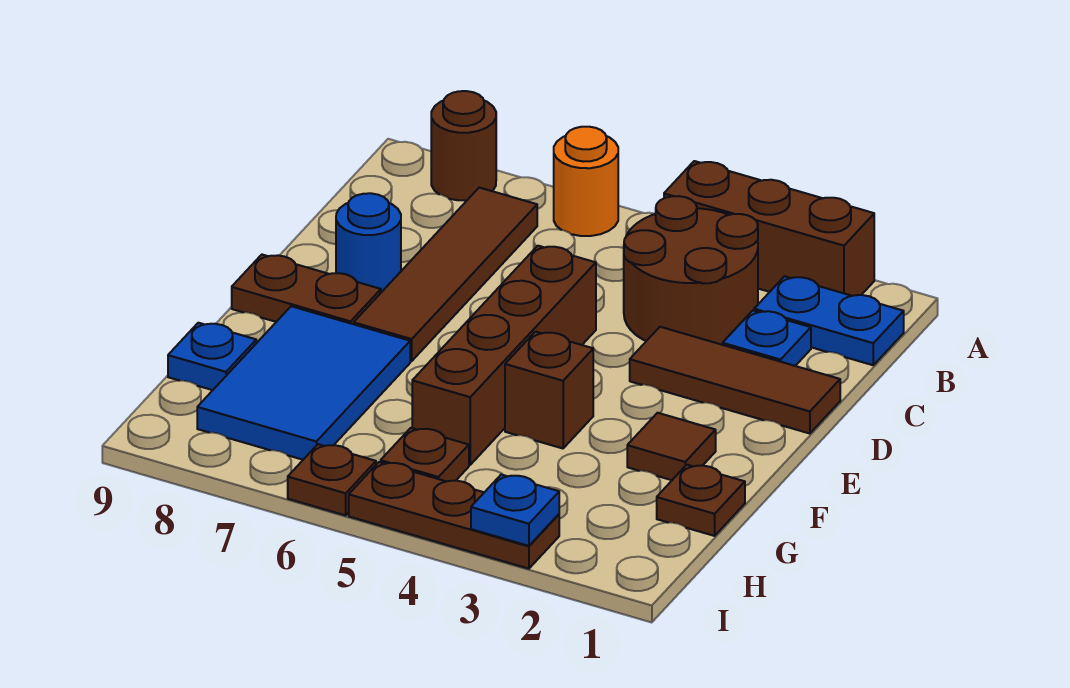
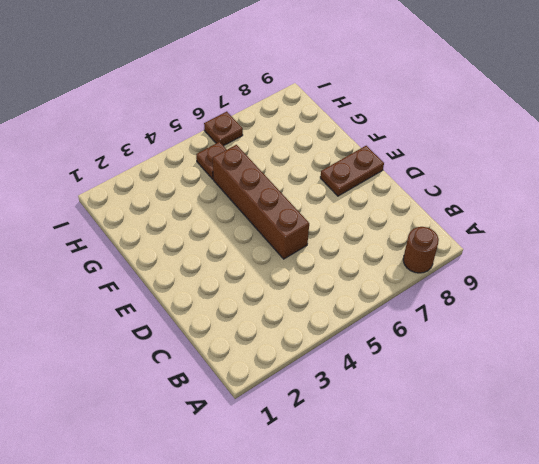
none -> brown 1x3 brick [664,161,874,296]
none -> orange 1x1 round brick [554,127,618,236]
none -> blue 1x2 plate [754,276,904,365]

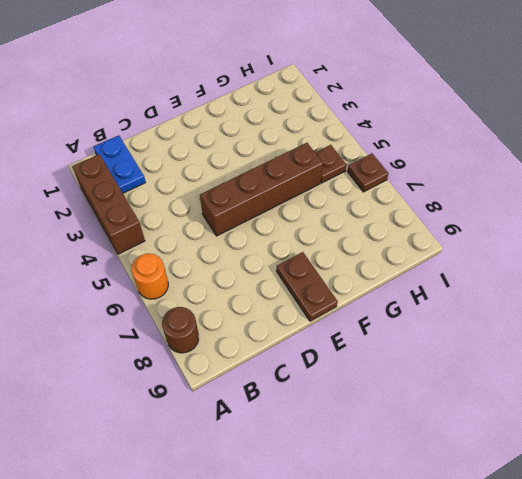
none -> brown 2x2 round brick [624,196,758,345]
none -> brown 1x4 tile [354,188,537,361]
none -> blue 1x1 plate [723,311,811,366]

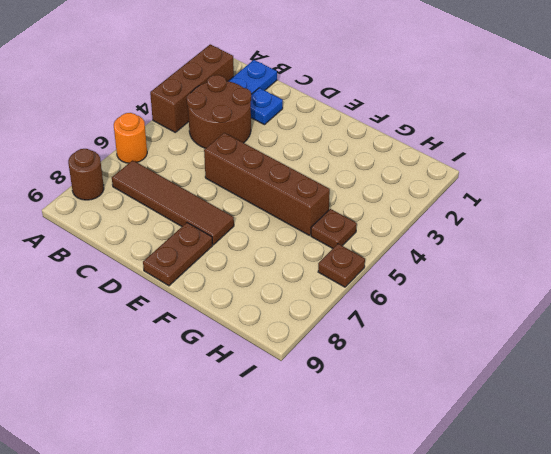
none -> brown 1x3 tile [630,327,840,434]
none -> blue 1x1 round brick [336,193,401,292]
none -> brown 1x1 tile [627,413,716,480]

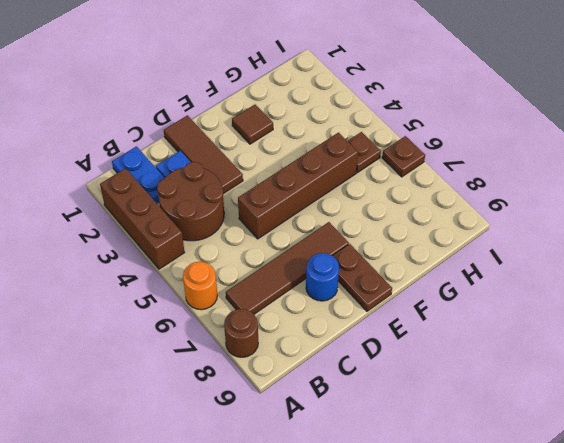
none -> brown 1x1 brick [505,332,593,448]
none -> blue 2x3 tile [197,306,410,460]
none -> brown 1x1 plate [657,465,745,536]

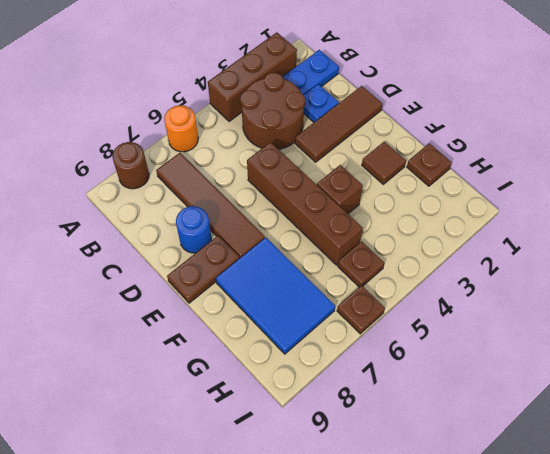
none -> blue 1x1 plate [168,323,256,390]
none -> brown 1x3 plate [349,462,559,569]
none -> blue 1x1 plate [471,475,559,546]

